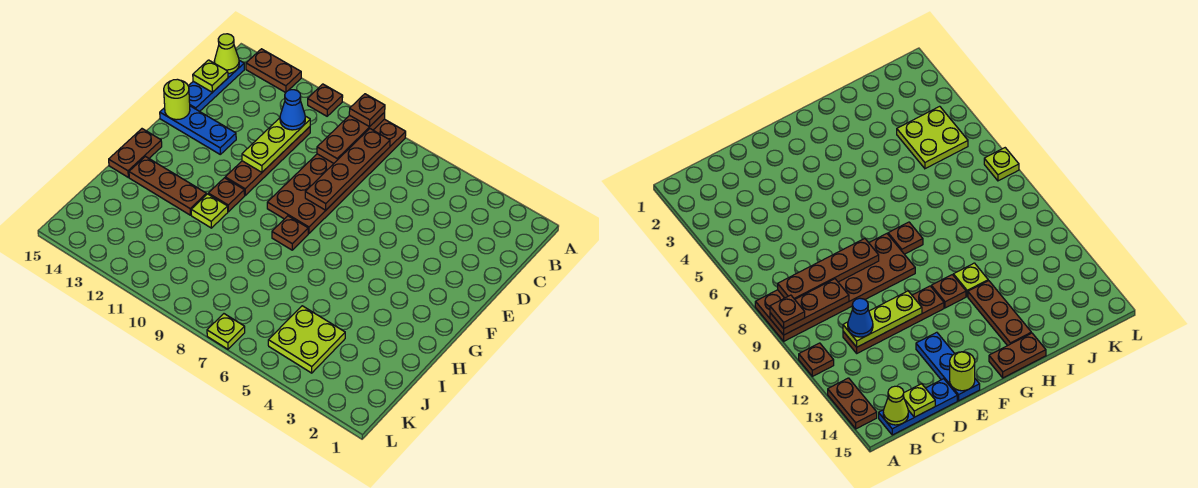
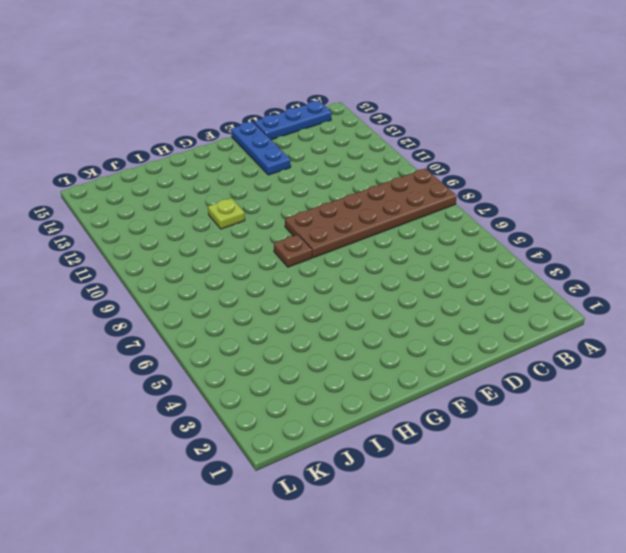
none -> brown 1x1 plate [308,84,343,116]
none -> brown 1x2 plate [246,49,301,93]
none -> brown 1x4 plate [225,127,310,195]

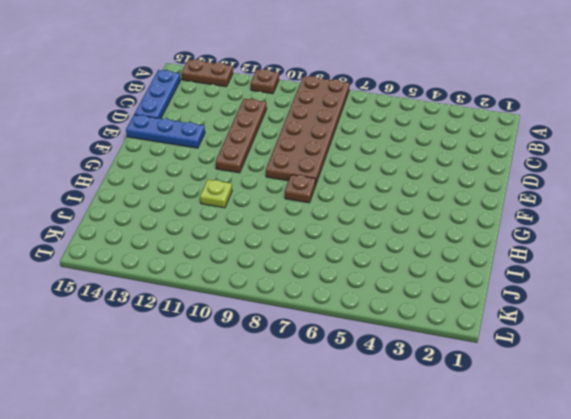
none -> brown 1x1 plate [208,178,245,212]
none -> brown 1x2 plate [109,129,162,177]
none -> brown 1x3 plate [129,157,207,215]

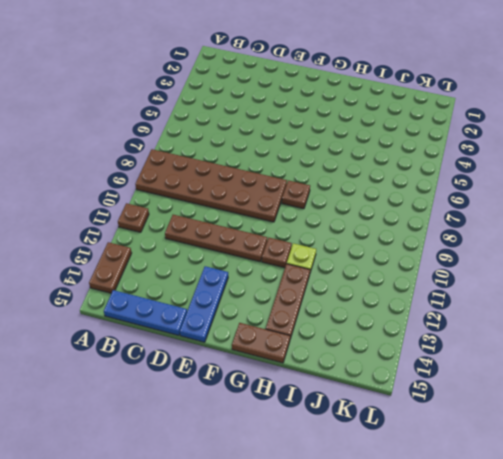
none -> lime 2x2 plate [268,306,345,373]
none -> lime 1x1 plate [207,314,245,349]
none -> brown 1x3 plate [317,112,385,163]

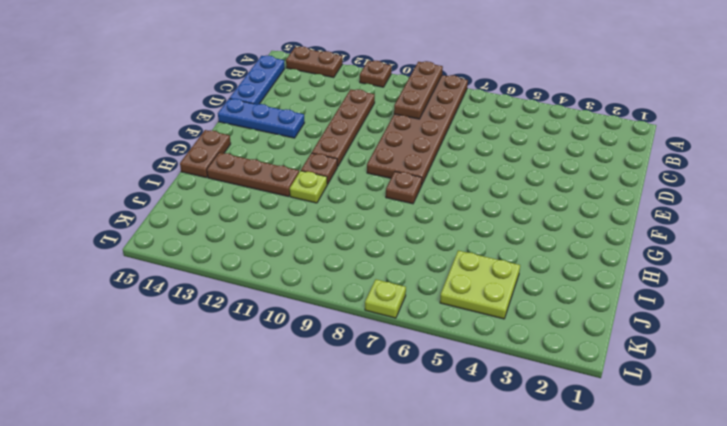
none -> brown 1x4 plate [305,129,390,210]
none -> lime 1x1 cone [214,34,239,73]
none -> lime 1x3 plate [242,116,310,172]

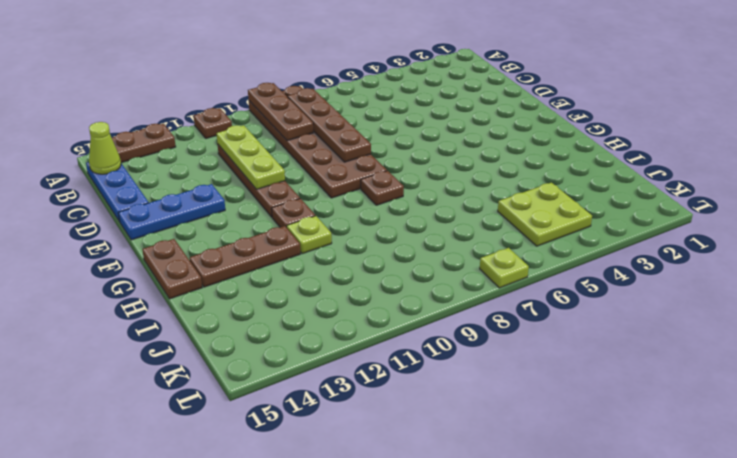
none -> lime 1x1 plate [193,60,228,92]
none -> lime 1x1 round brick [164,79,190,120]
none -> brown 1x1 plate [349,94,385,127]

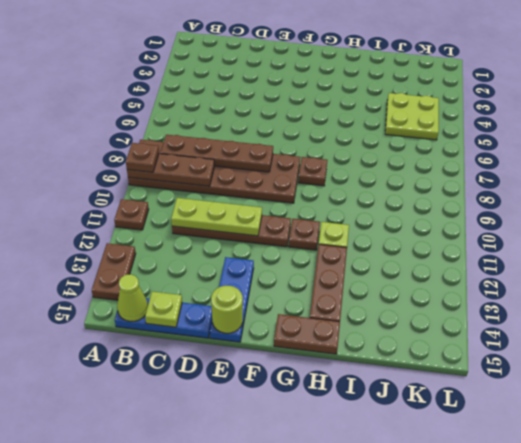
none -> lime 1x1 plate [207,314,245,349]
none -> blue 1x1 cone [280,90,305,130]

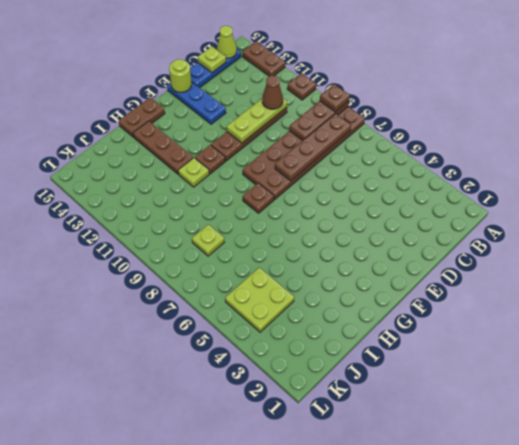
brown 1x1 cone [262,76,283,109] -> blue 1x1 cone [280,90,305,130]
lime 1x1 plate [192,224,224,256] -> lime 1x1 plate moved to [207,314,245,349]

